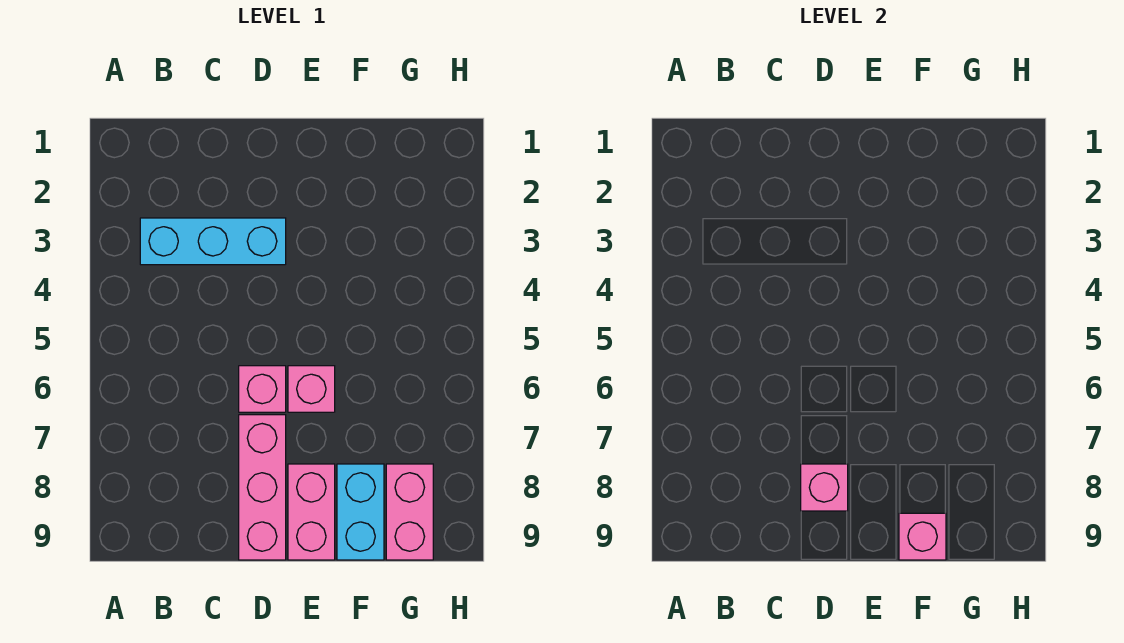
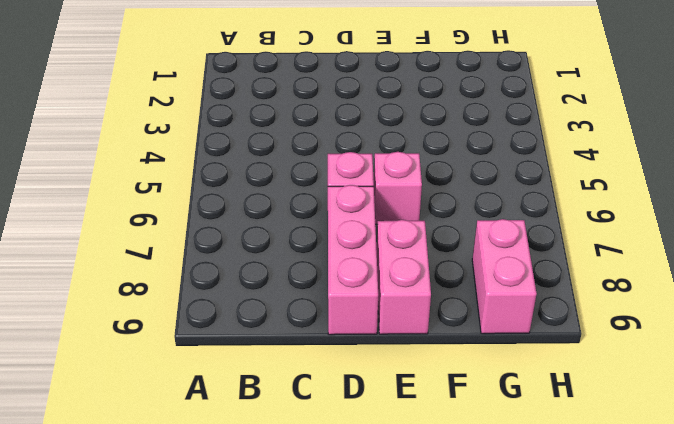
none -> cyan 1x3 brick [140,218,286,265]
none -> cyan 1x2 brick [337,464,384,560]

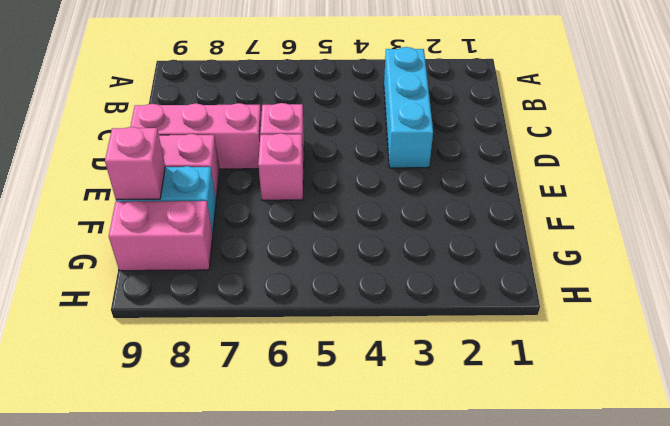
none -> pink 1x1 brick [801,464,848,511]

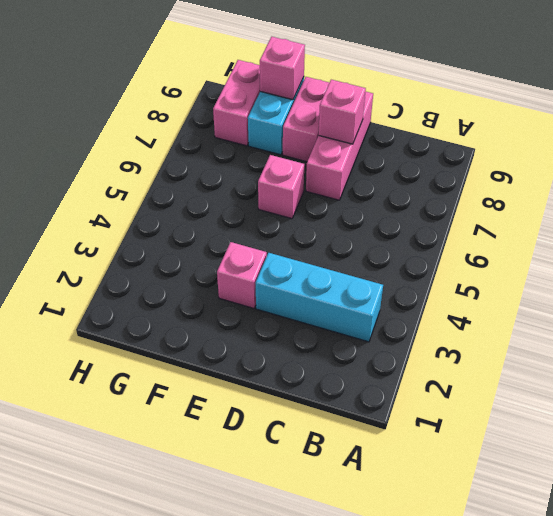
pink 1x1 brick [217,242,267,308] -> pink 1x1 brick moved to [239,366,286,412]

